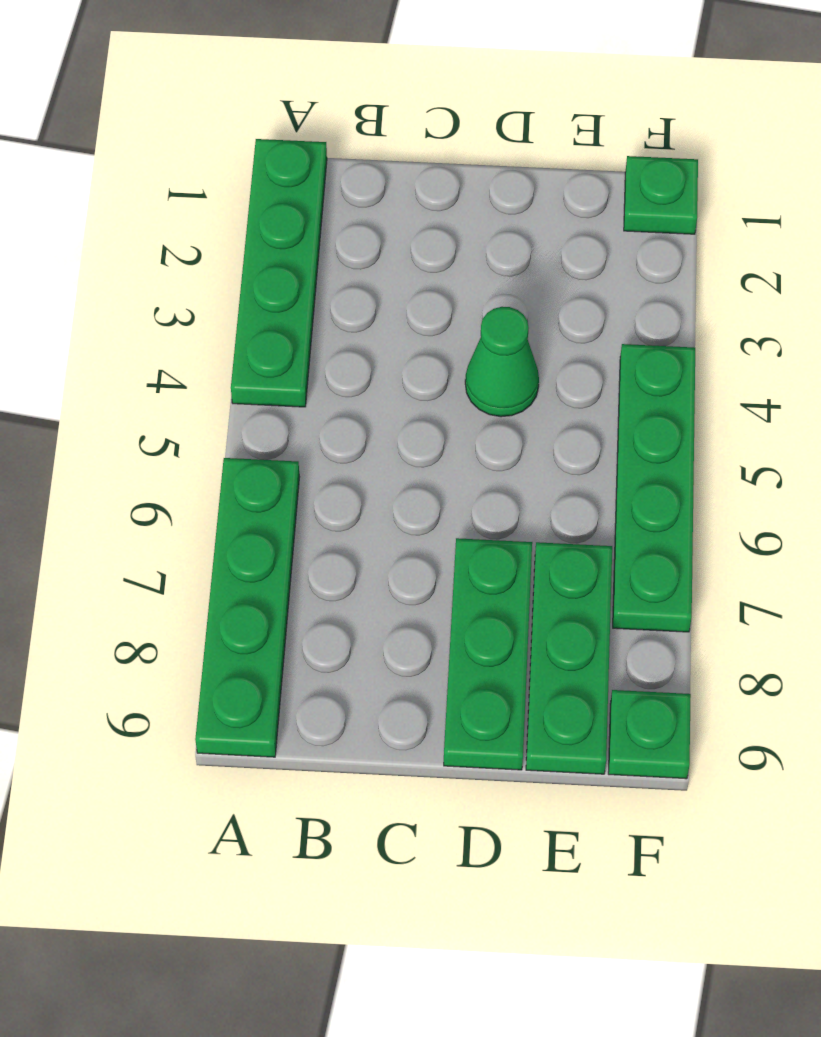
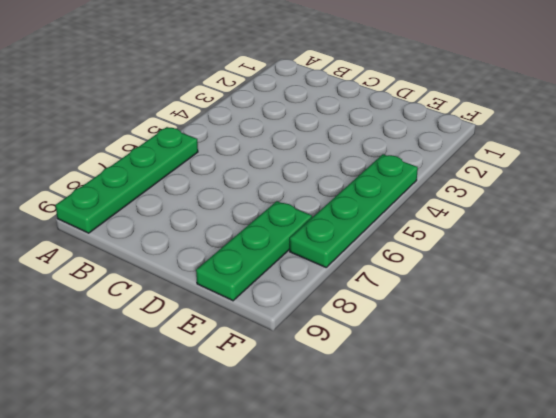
none -> green 1x4 plate [231,139,327,407]
none -> green 1x1 cone [465,307,539,417]

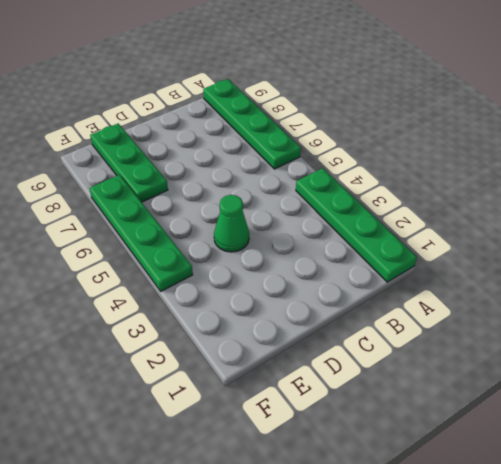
none -> green 1x3 plate [444,538,532,770]
none -> green 1x1 plate [624,156,698,234]

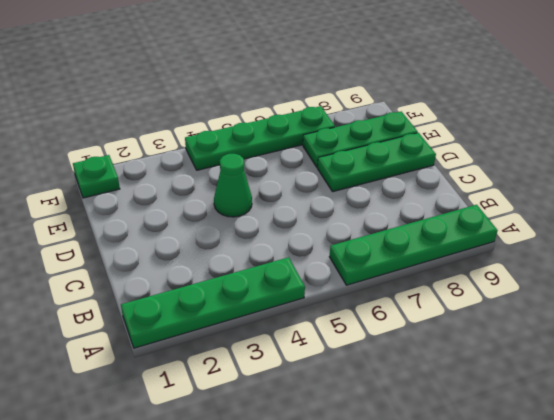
none -> green 1x1 plate [608,690,691,779]

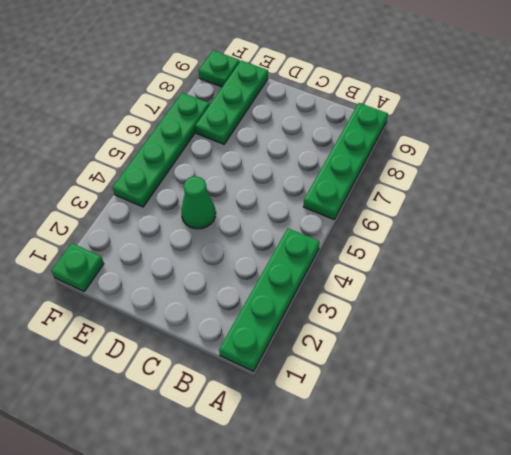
none -> green 1x3 plate [444,538,532,770]

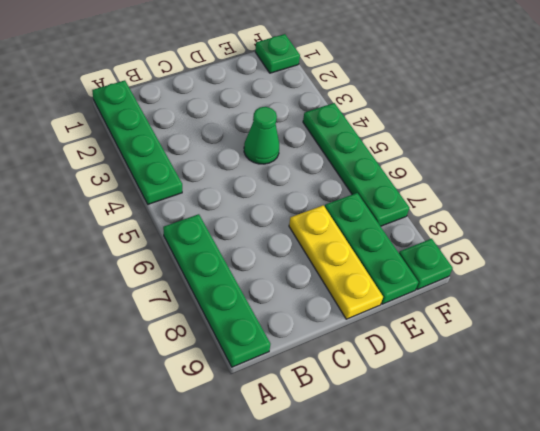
yellow 1x3 plate [289,205,383,319] -> green 1x3 plate [444,538,532,770]

